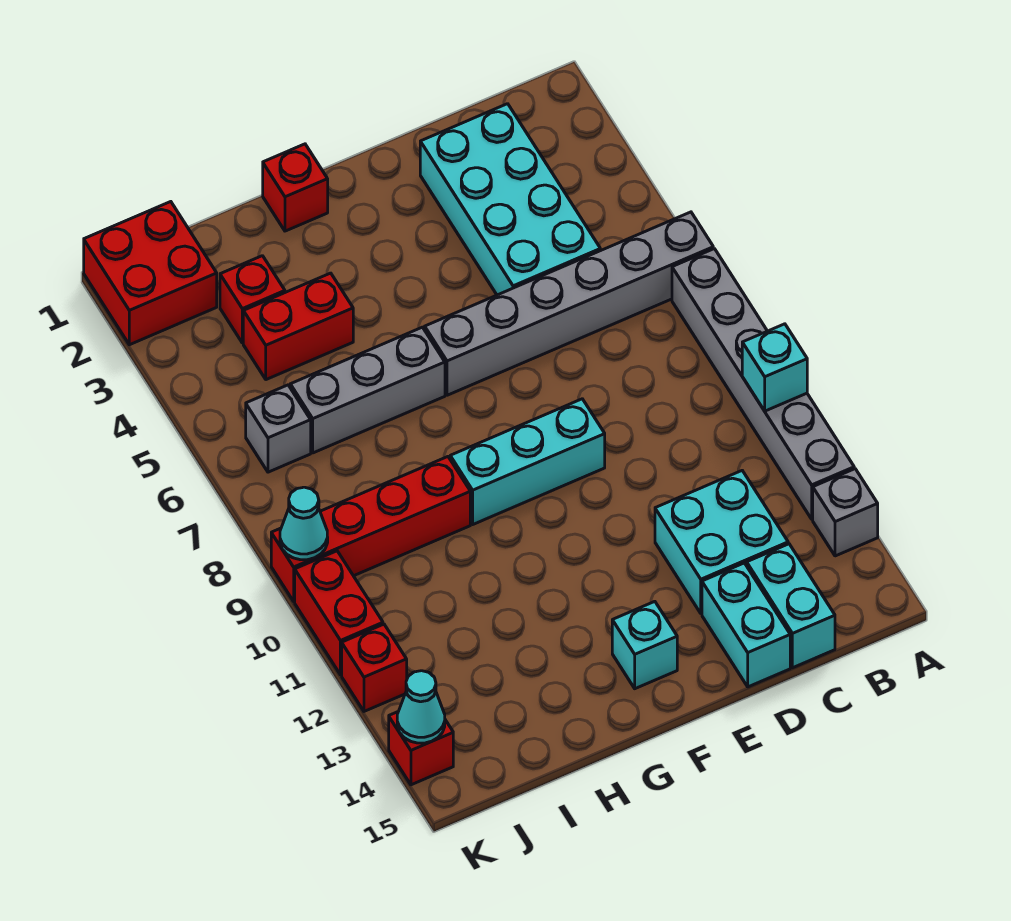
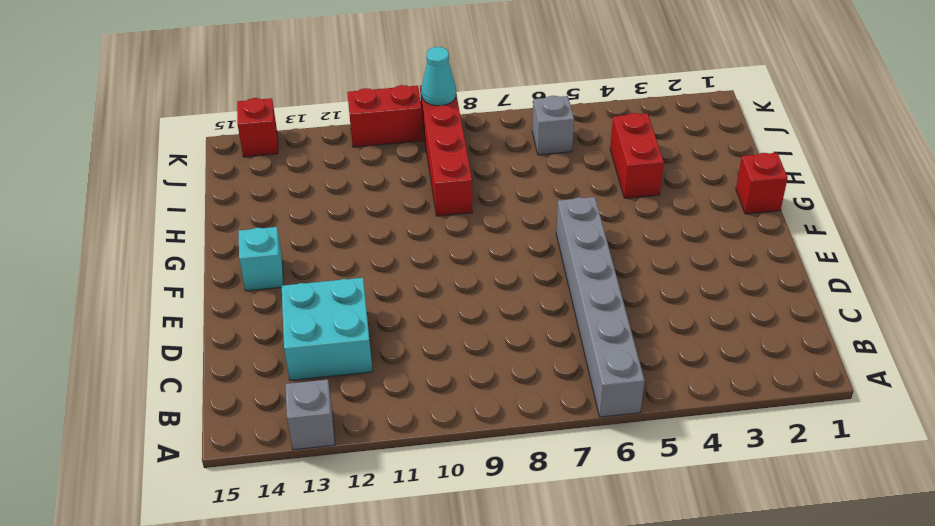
none -> grey 1x6 brick [672,249,854,519]
none -> cyan 2x4 brick [420,104,600,295]
none -> cyan 1x2 brick [747,544,835,668]

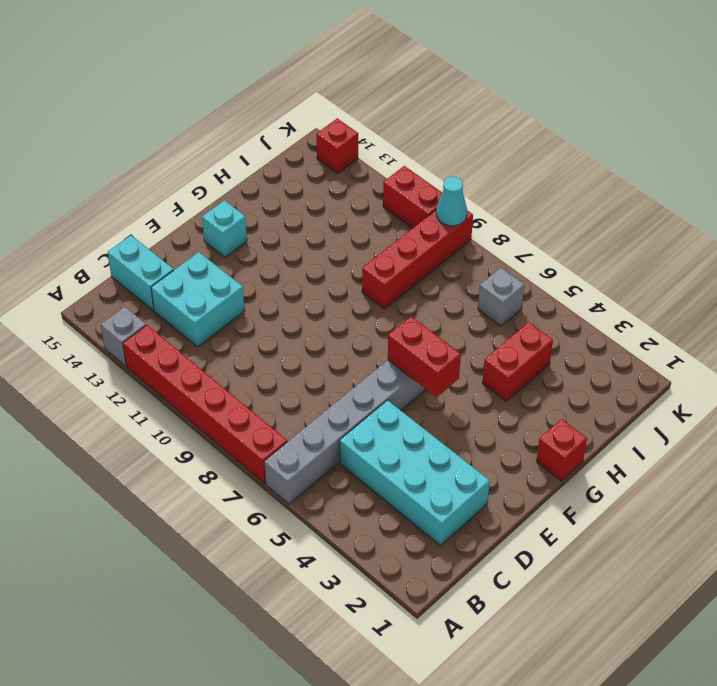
red 1x6 brick [123,325,287,483] -> grey 1x6 brick [672,249,854,519]
red 1x2 brick [388,316,461,397] -> none
none -> cyan 1x2 brick [702,563,790,687]
none -> cyan 1x3 brick [450,399,605,524]
none -> grey 1x3 brick [290,327,445,453]

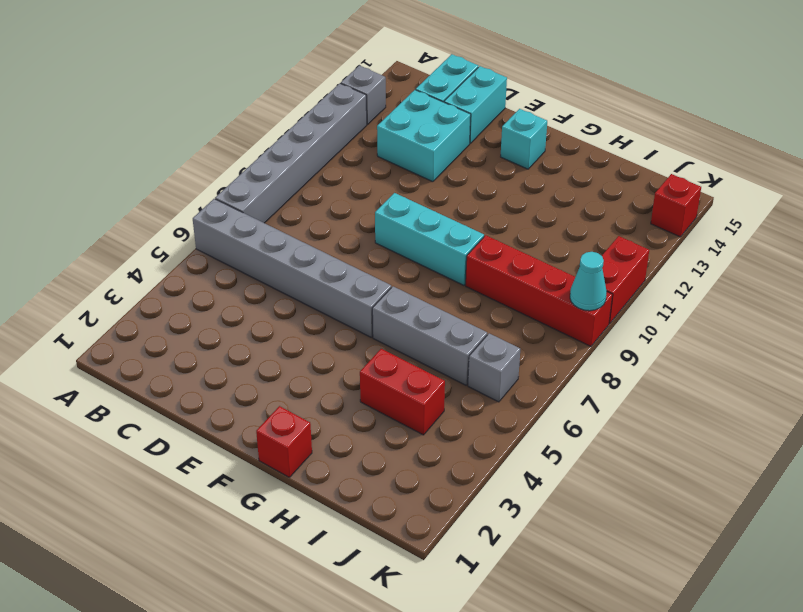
none -> cyan 2x4 brick [420,104,600,295]
none -> red 1x1 brick [220,256,285,343]
none -> red 2x2 brick [84,202,217,345]

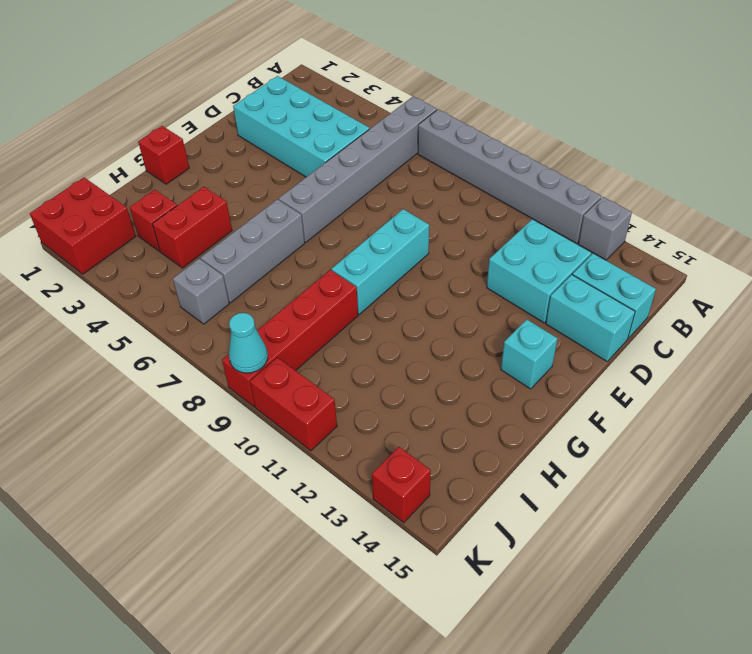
none -> red 1x1 brick [342,624,407,711]
none -> cyan 1x1 brick [742,324,807,411]
none -> cyan 1x1 cone [397,671,445,743]

